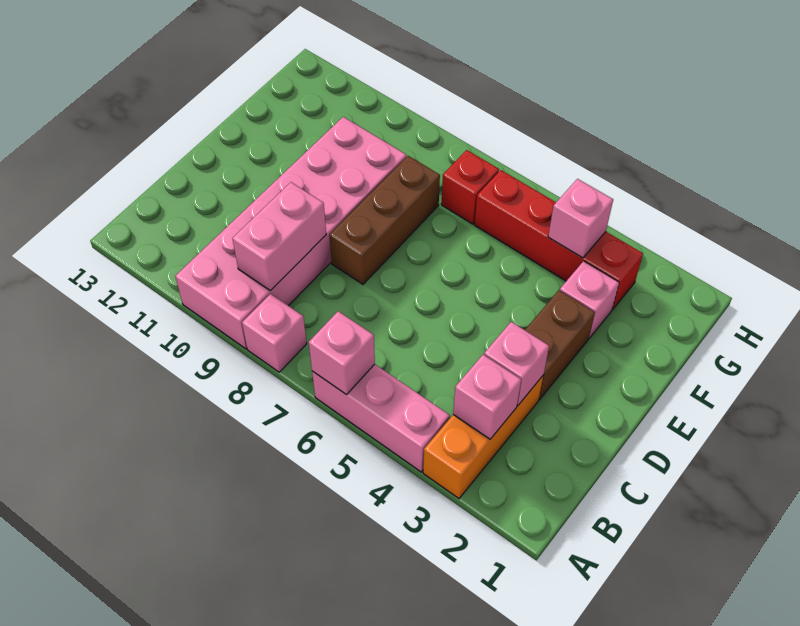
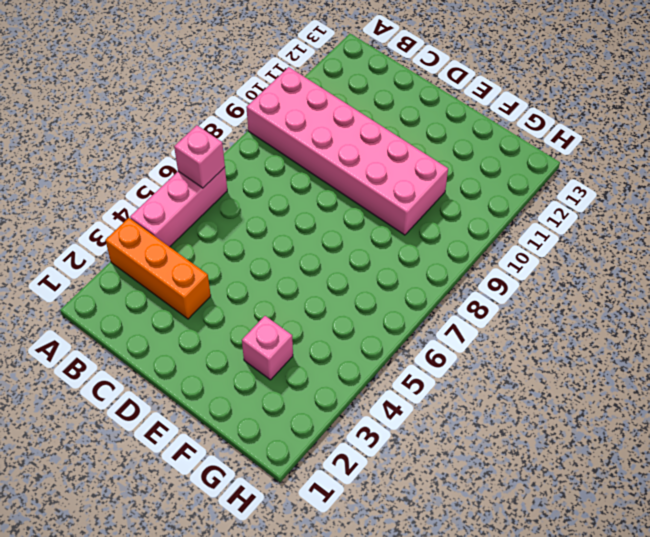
none -> pink 1x1 brick [242,294,307,372]
none -> brown 1x2 brick [525,290,595,400]
none -> brown 1x3 brick [329,156,440,284]

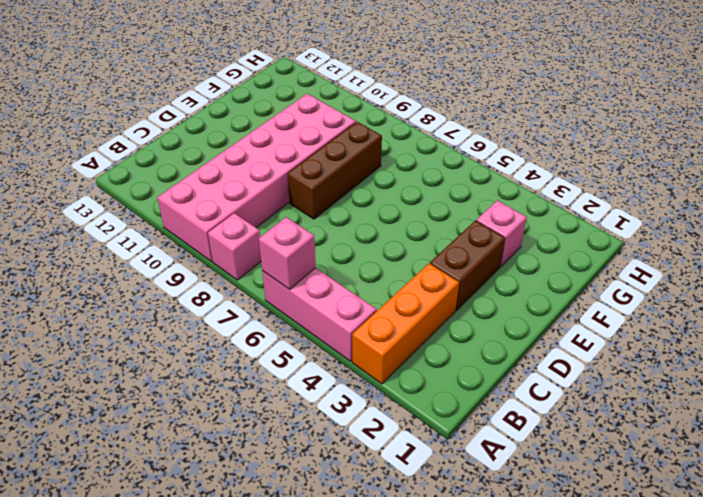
none -> red 1x4 brick [475,170,643,309]
none -> red 1x1 brick [441,150,499,224]
none -> pink 1x1 brick [453,355,521,439]

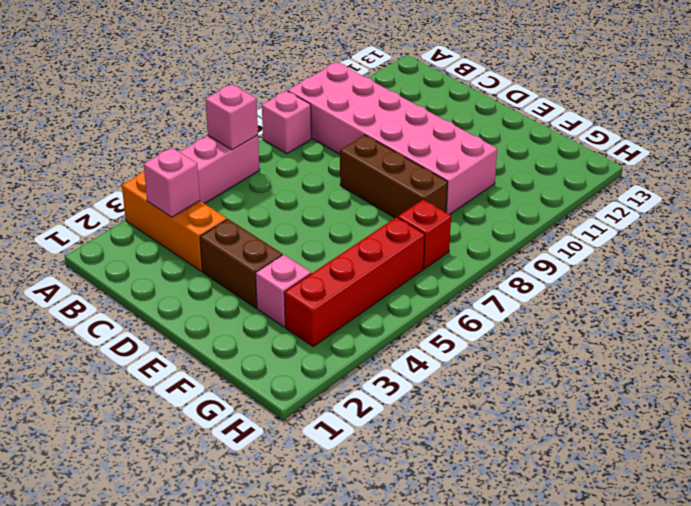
none -> pink 1x2 brick [232,182,326,291]
none -> pink 1x1 brick [484,322,549,405]
none -> pink 1x1 brick [548,179,613,258]

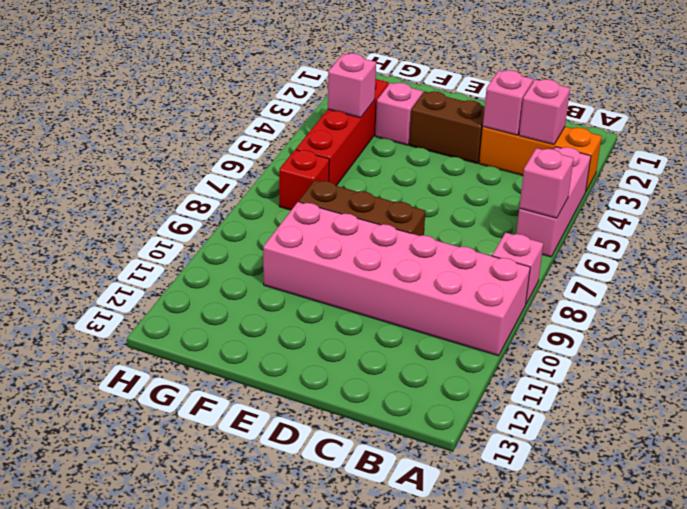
none -> pink 1x2 brick [232,182,326,291]

